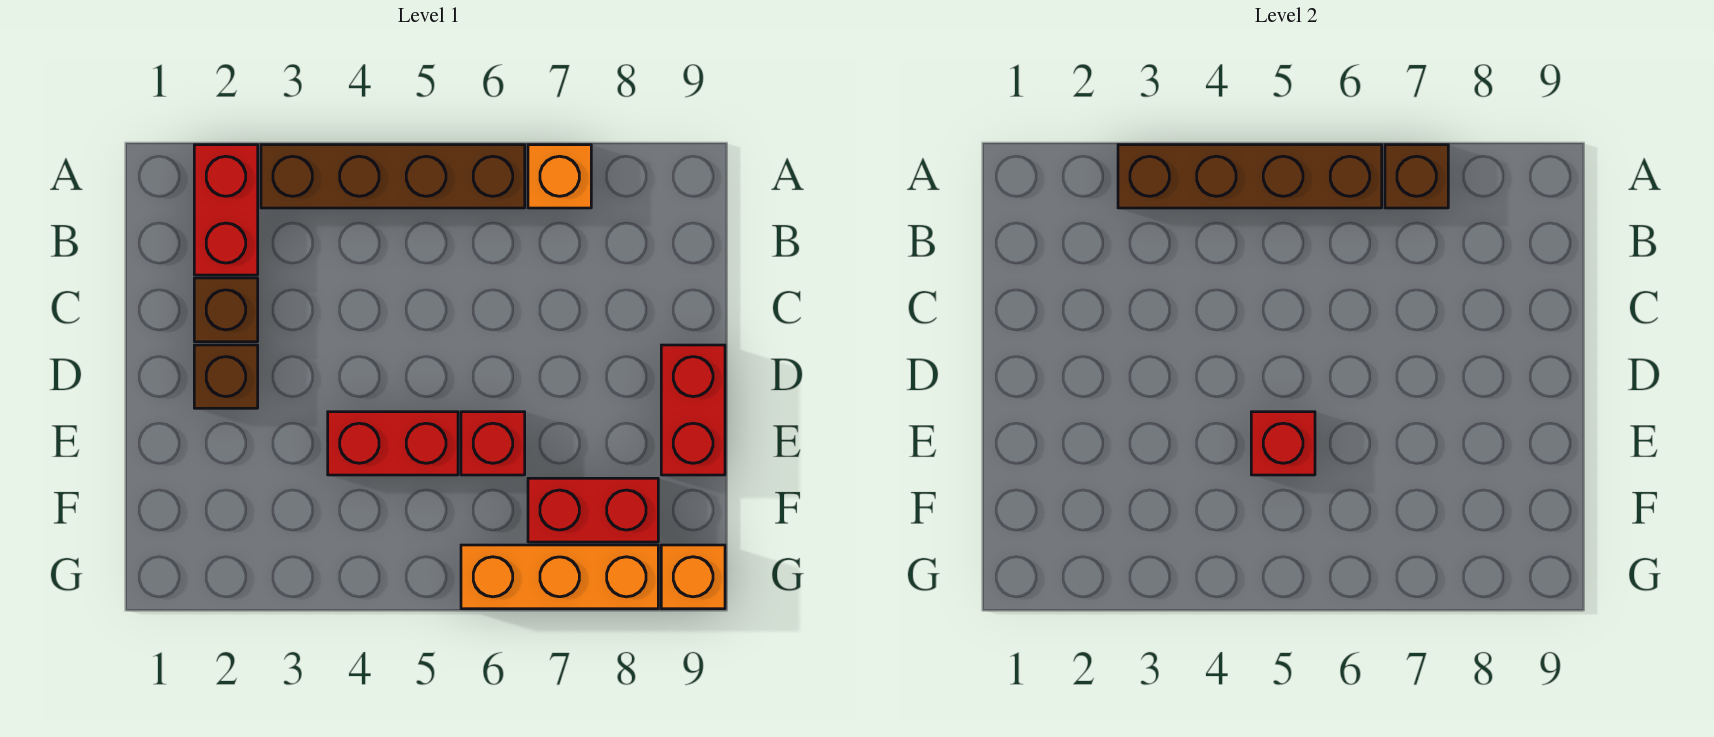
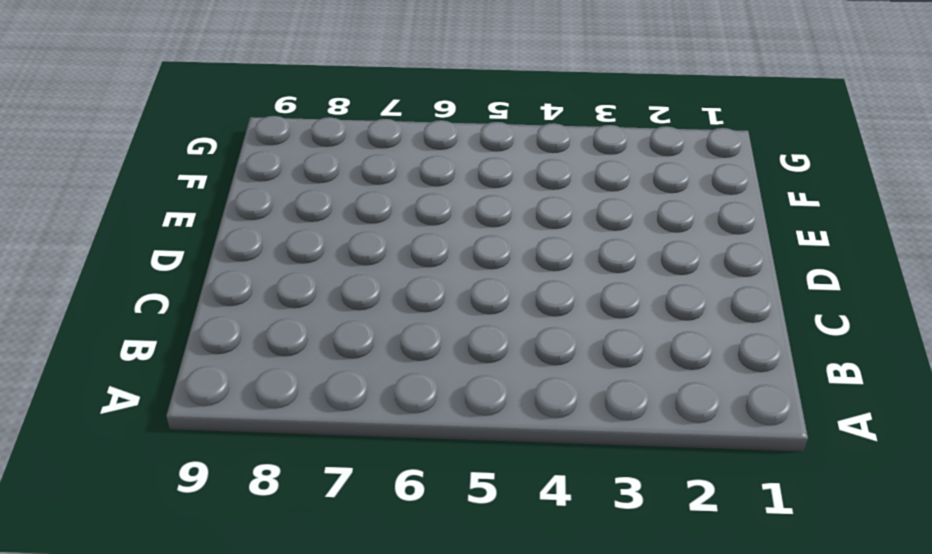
none -> red 1x2 brick [194,145,258,275]
none -> brown 1x4 brick [261,145,525,208]
none -> orange 1x1 brick [528,145,591,208]

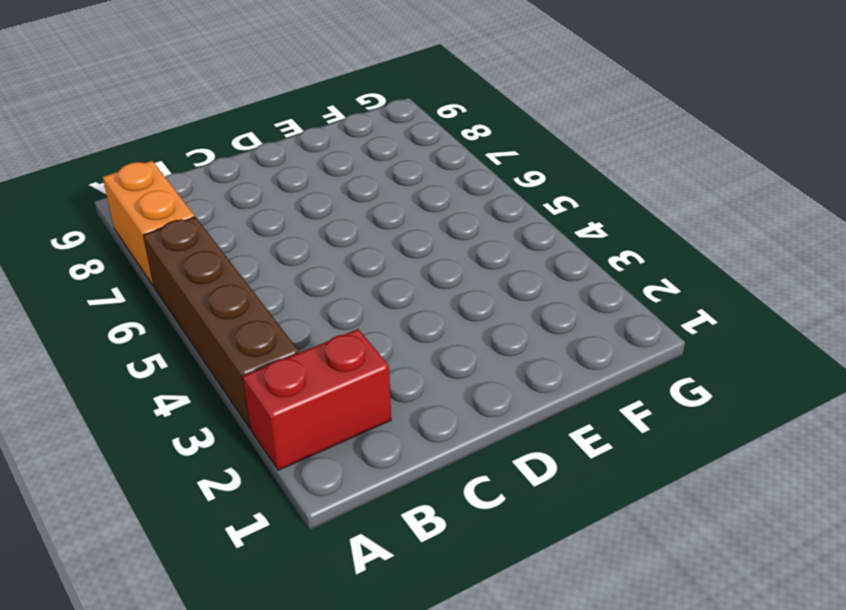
orange 1x2 brick [103,161,195,287] -> orange 1x1 brick [528,145,591,208]
none -> brown 1x1 brick [194,278,258,342]
none -> brown 1x1 brick [194,345,258,408]
none -> red 1x2 brick [661,345,725,475]

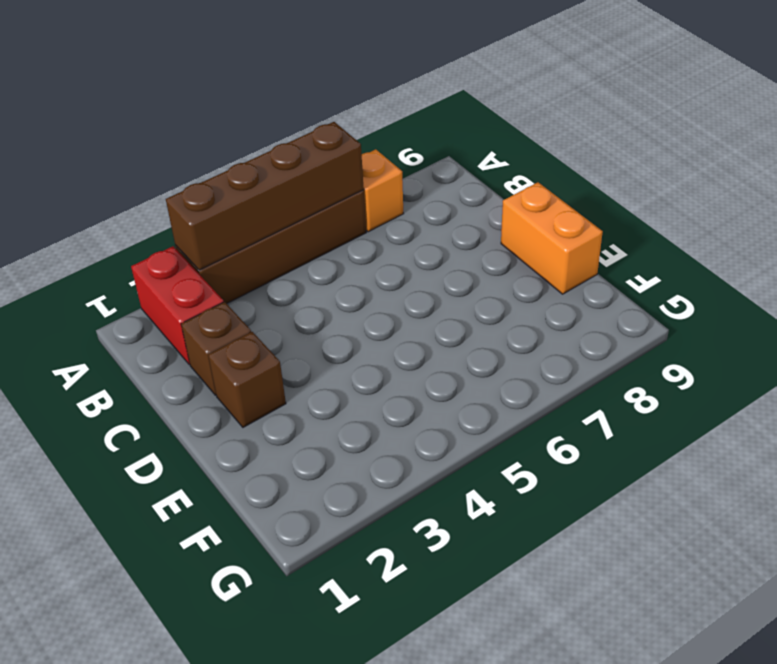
orange 1x2 brick [501,182,603,294] -> red 1x2 brick [661,345,725,475]
none -> red 1x2 brick [328,412,458,475]
none -> red 1x1 brick [461,412,525,475]
none -> red 1x2 brick [528,478,658,542]

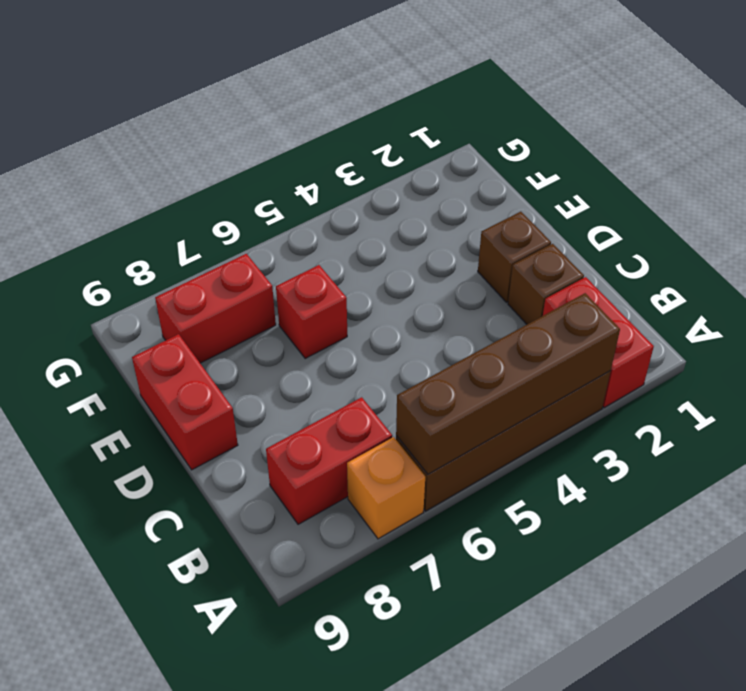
red 1x2 brick [266,397,392,524] -> red 1x2 brick moved to [328,412,458,475]
none -> orange 1x3 brick [461,545,658,609]
none -> orange 1x1 brick [661,545,725,609]
none -> brown 1x1 brick [1385,145,1448,208]

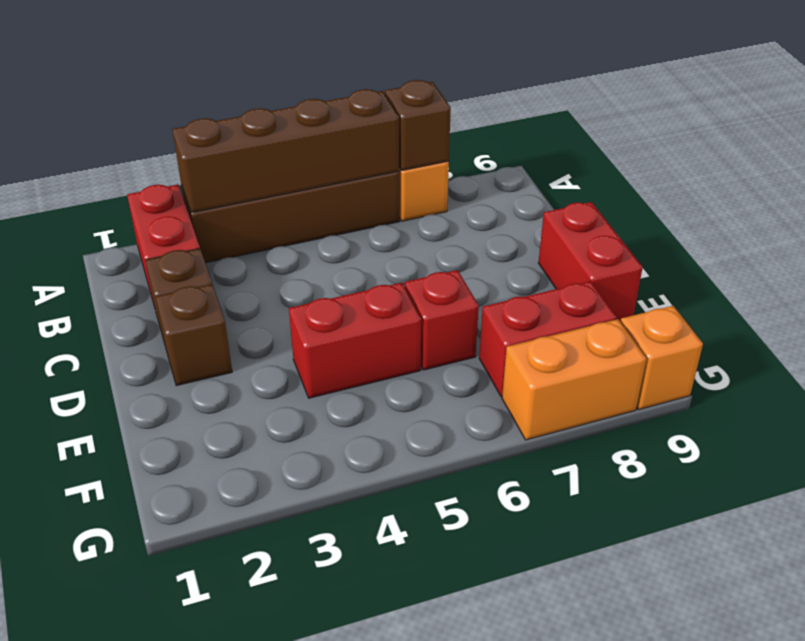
orange 1x2 brick [502,319,646,440] -> orange 1x3 brick [461,545,658,609]
none -> red 1x1 brick [1251,412,1315,475]

